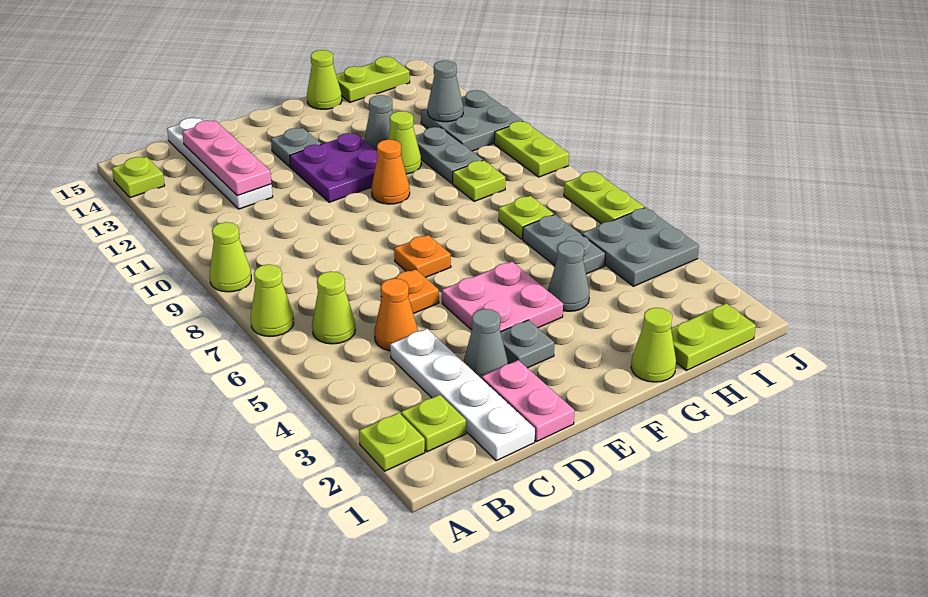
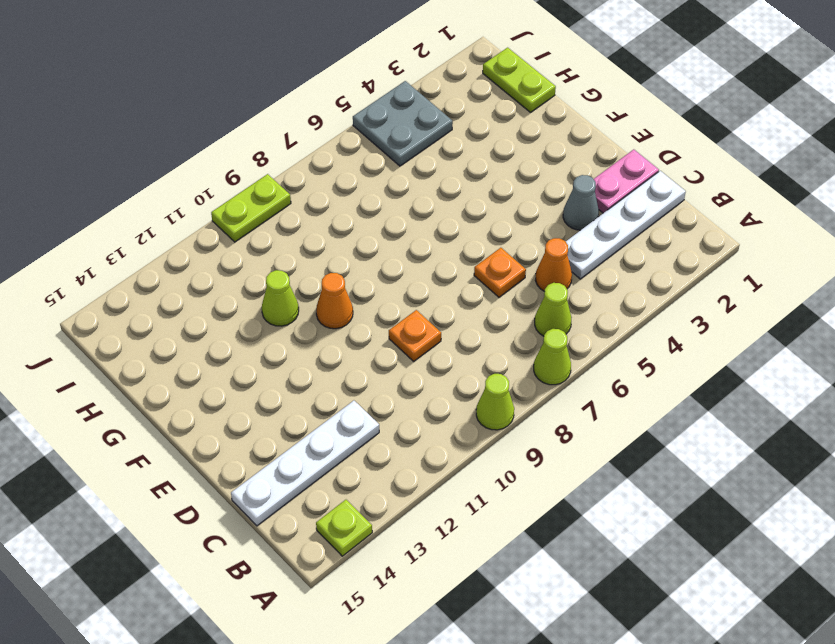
orange 1x1 plate [389,310,441,361] -> orange 1x1 plate moved to [394,235,451,278]
none -> lime 1x1 plate [359,413,425,471]
none -> lime 1x1 plate [401,395,466,452]
none -> grey 1x1 plate [501,320,554,368]
none -> pink 2x2 plate [442,262,563,332]

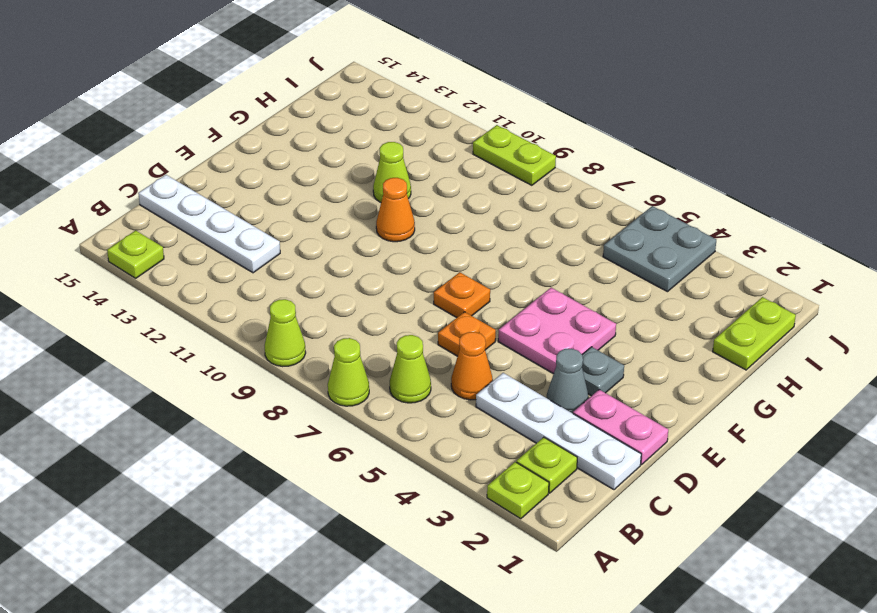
none -> purple 2x2 plate [290,133,378,202]
none -> grey 1x1 plate [271,128,321,167]
none -> lime 1x1 cone [631,308,676,382]
none -> grey 1x1 cone [548,241,590,311]

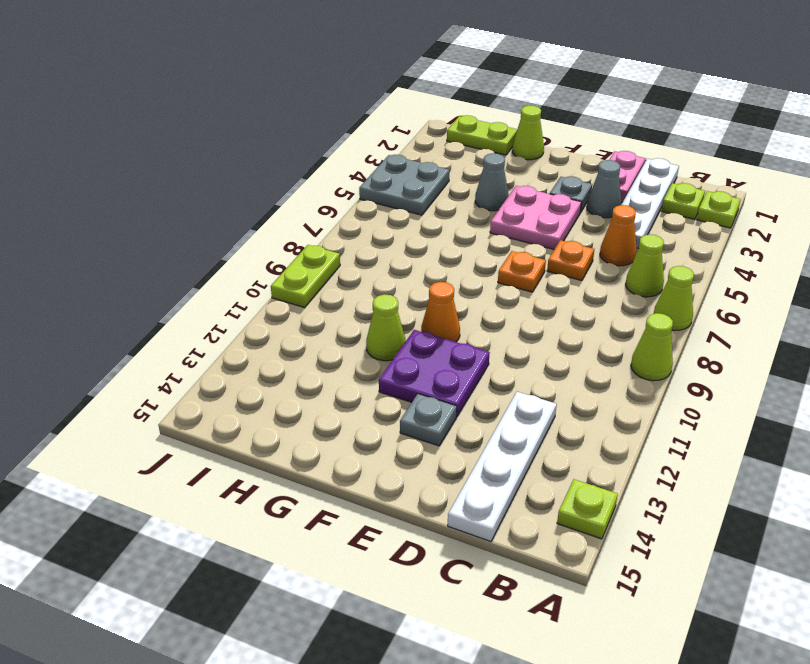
none -> grey 1x1 cone [364,95,393,150]
none -> lime 1x1 cone [307,50,342,109]
none -> grey 1x2 plate [523,215,605,274]
none -> lime 1x1 plate [499,196,554,239]

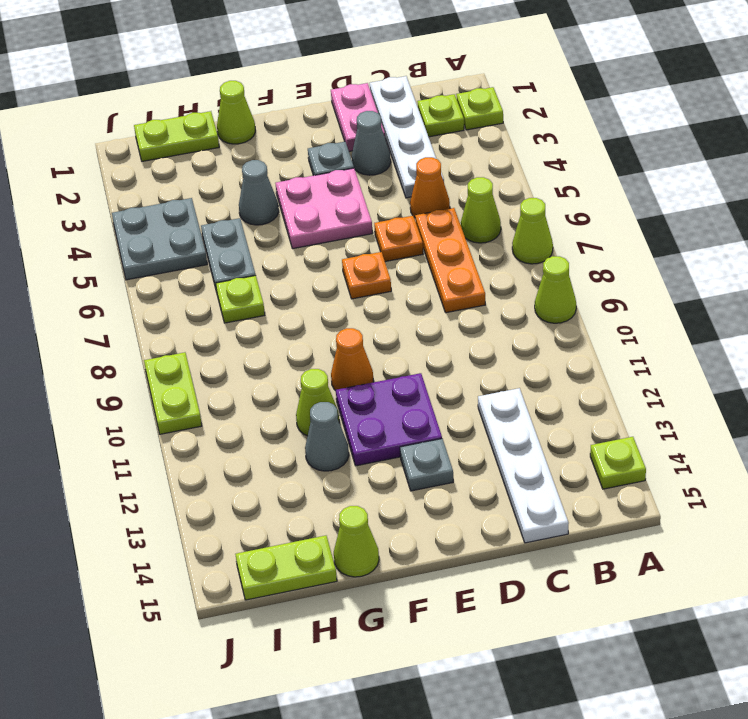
orange 1x3 plate [415,208,485,313] -> none
none -> lime 1x1 plate [453,160,505,201]
none -> grey 1x2 plate [416,127,483,183]
none -> grey 2x2 plate [421,90,523,151]
none -> lime 1x2 plate [564,171,644,224]

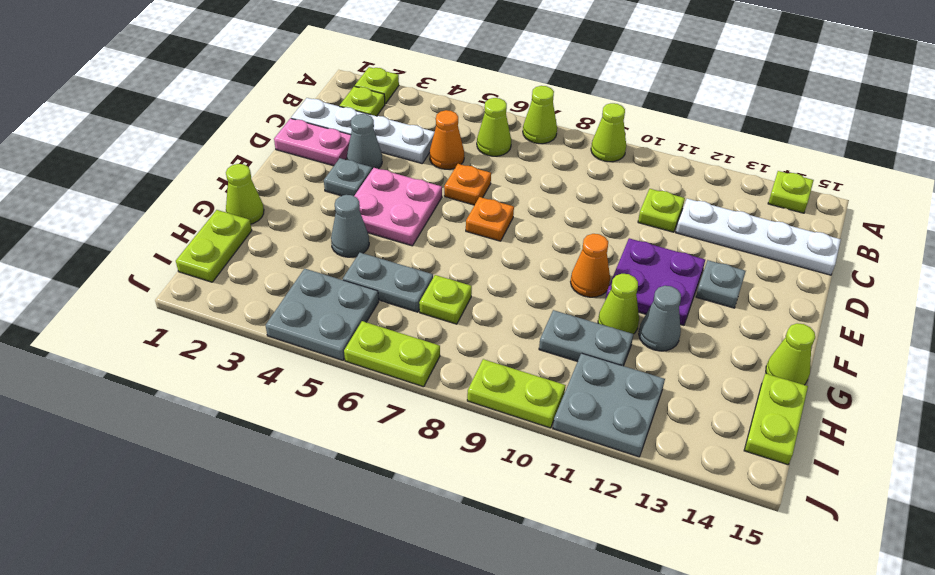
lime 1x1 plate [638,189,685,232] -> lime 1x1 plate moved to [453,160,505,201]
none -> pink 1x3 plate [182,121,271,196]
none -> grey 1x1 cone [428,61,463,122]

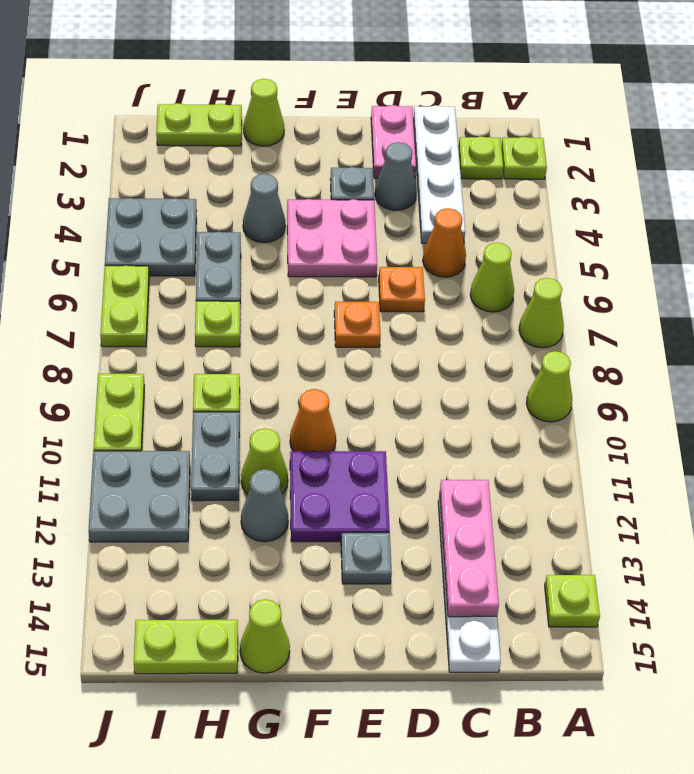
none -> grey 1x1 cone [428,61,463,122]

